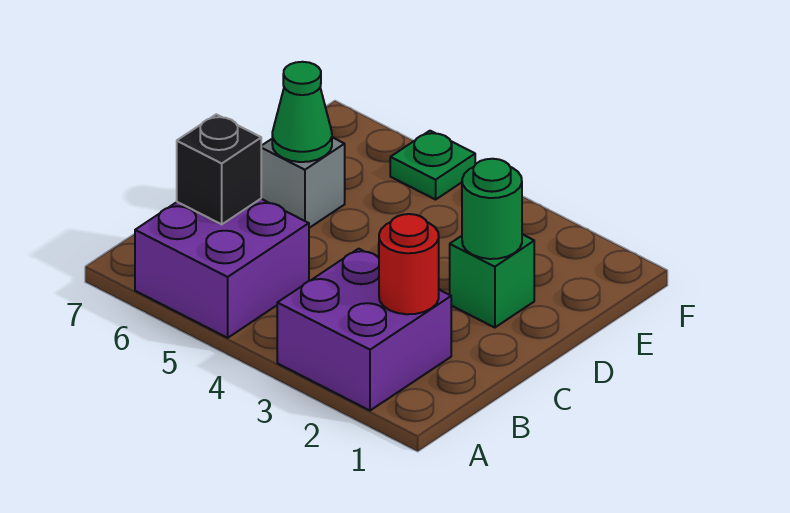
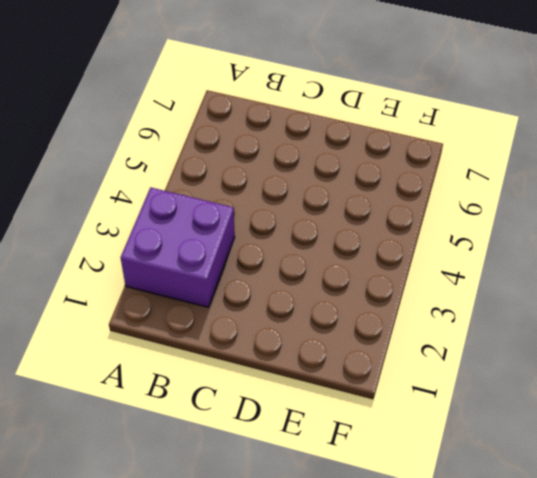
none -> purple 2x2 brick [135,199,309,338]
none -> green 1x1 brick [450,234,534,328]

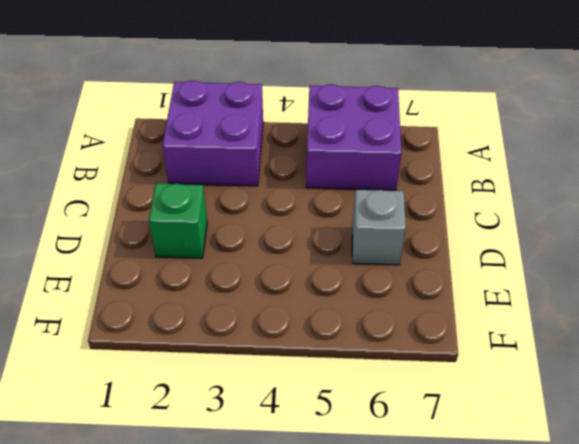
none -> green 1x1 plate [390,131,475,200]
none -> red 1x1 round brick [379,214,439,314]

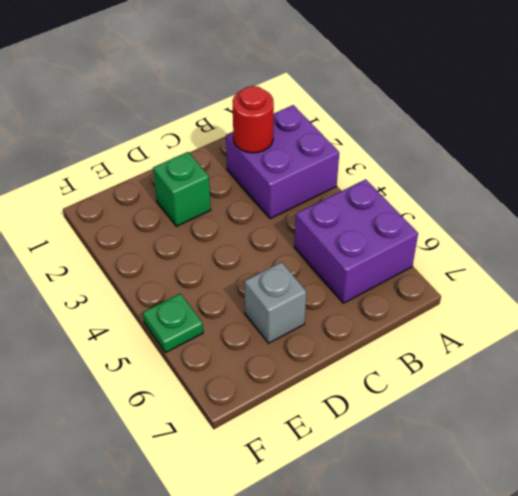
none -> black 1x1 brick [177,114,261,224]
none -> green 1x1 round brick [462,159,522,259]

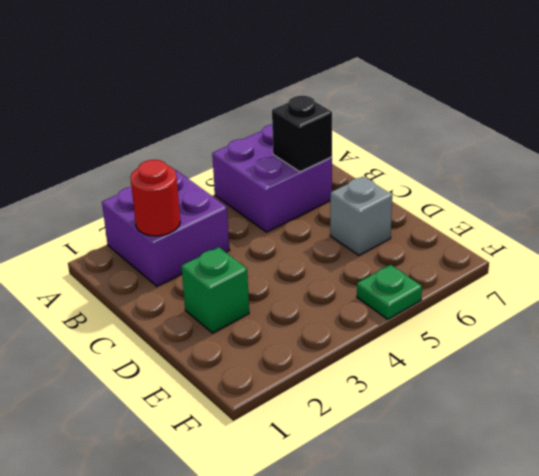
none -> green 1x1 round brick [462,159,522,259]
none -> green 1x1 cone [272,62,332,162]

